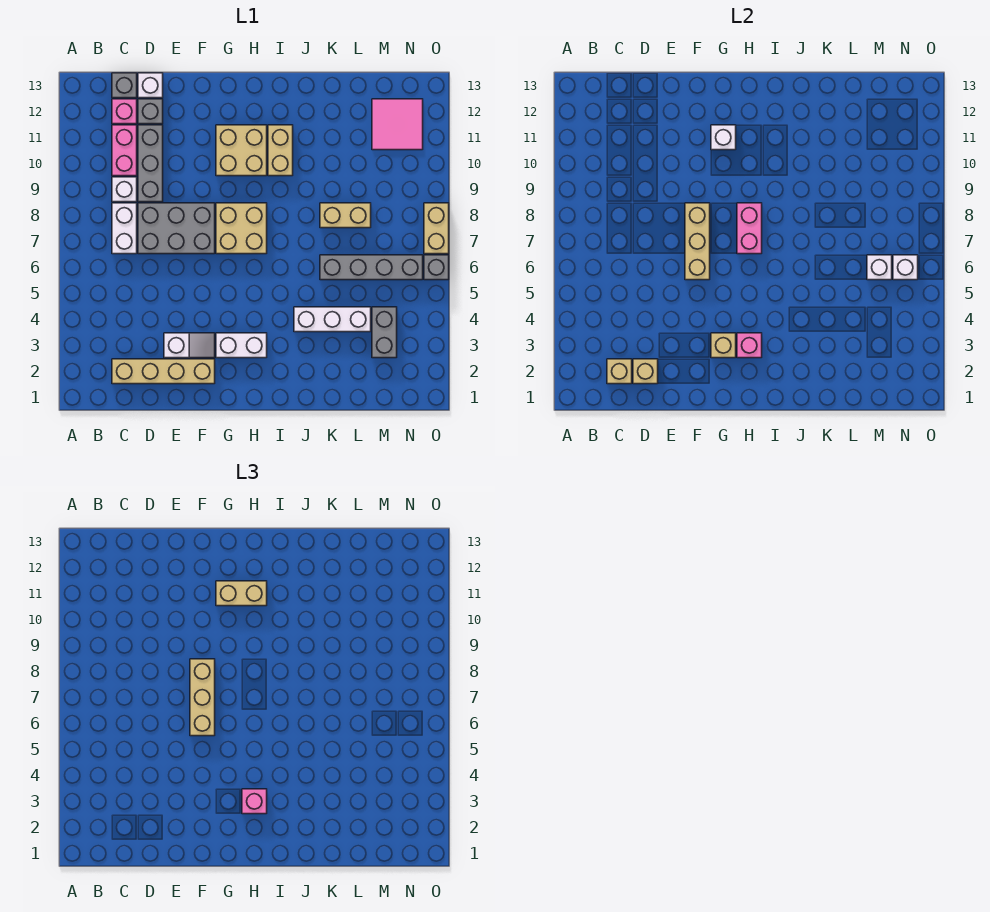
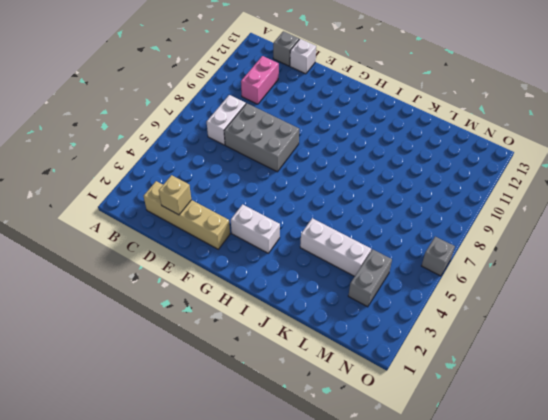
none -> white 1x1 brick [112,177,137,202]
none -> pink 1x1 brick [112,99,137,124]
none -> grey 1x3 brick [138,125,163,202]
none -> grey 1x1 brick [138,99,163,124]

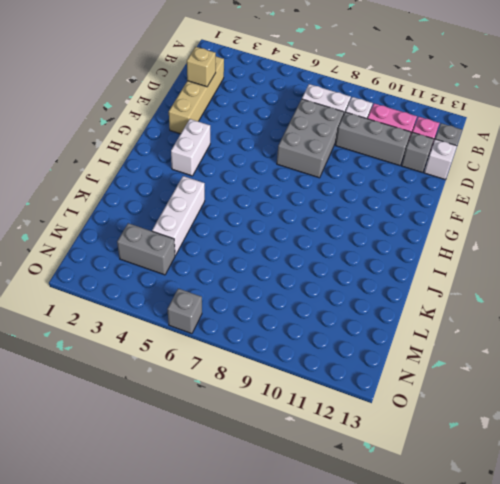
none -> white 1x2 slope [164,333,215,358]
none -> tan 2x2 brick [216,203,267,254]
none -> tan 2x2 brick [216,125,267,176]
none -> tan 1x2 brick [268,125,293,176]

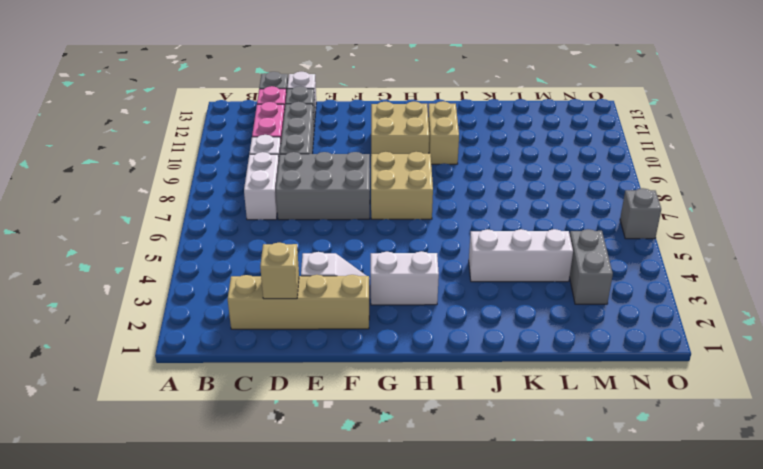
none -> grey 1x4 brick [320,255,423,280]
none -> tan 1x2 brick [320,203,371,228]
none -> pink 2x2 tile [372,99,423,150]
none -> tan 1x2 brick [424,203,449,254]

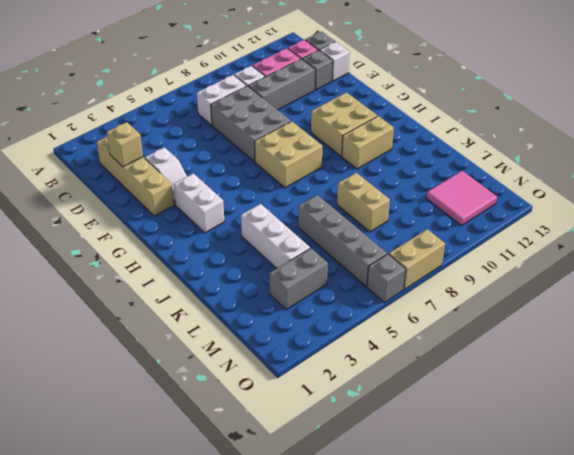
none -> tan 1x1 brick [607,359,632,384]
none -> tan 1x3 brick [685,203,710,280]
none -> tan 1x1 brick [711,333,736,358]
none -> white 1x1 brick [711,125,736,150]

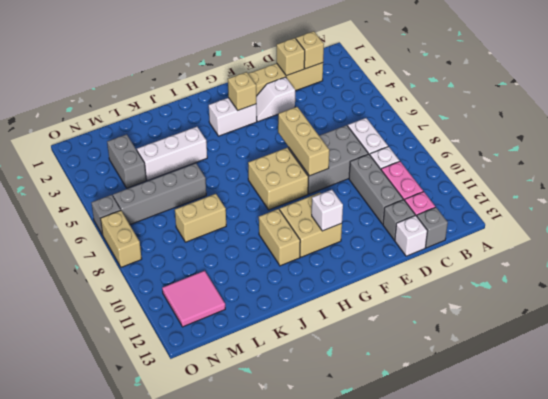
none -> pink 1x1 brick [737,333,762,358]
none -> pink 1x2 brick [737,203,762,254]
none -> white 1x1 brick [867,255,892,280]
none -> white 1x1 brick [893,255,918,280]

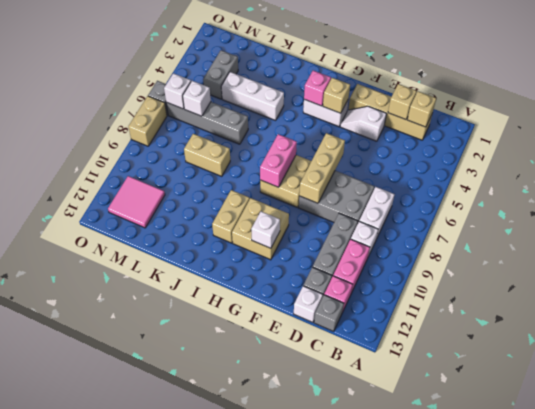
none -> tan 1x3 brick [190,659,215,736]
none -> tan 1x2 brick [216,581,267,606]
none -> pink 1x1 brick [242,789,267,814]

